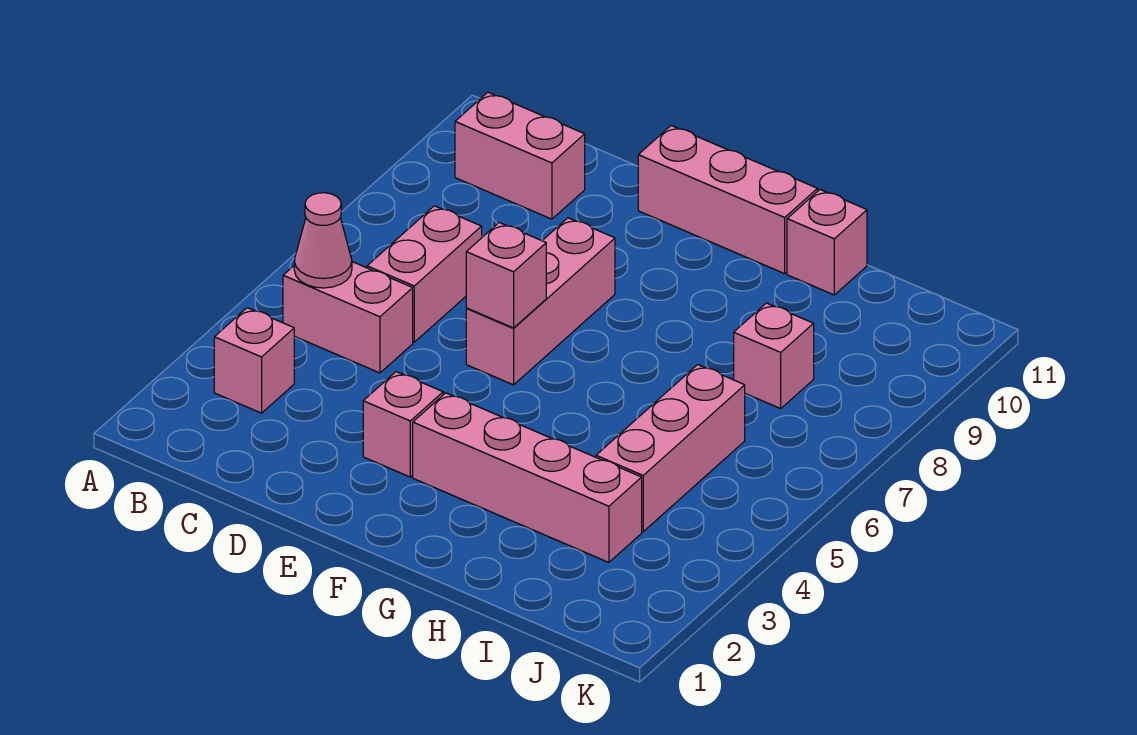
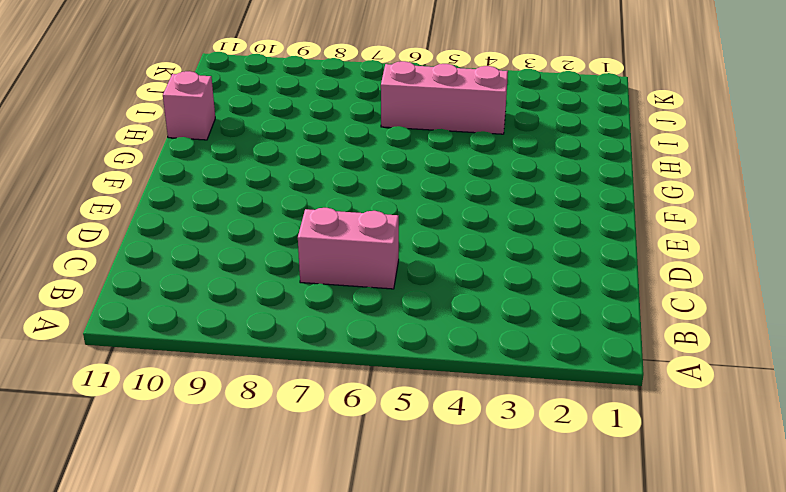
none -> pink 1x1 brick [214,308,294,413]
none -> pink 1x2 brick [283,262,413,373]
none -> pink 1x2 brick [455,92,585,219]

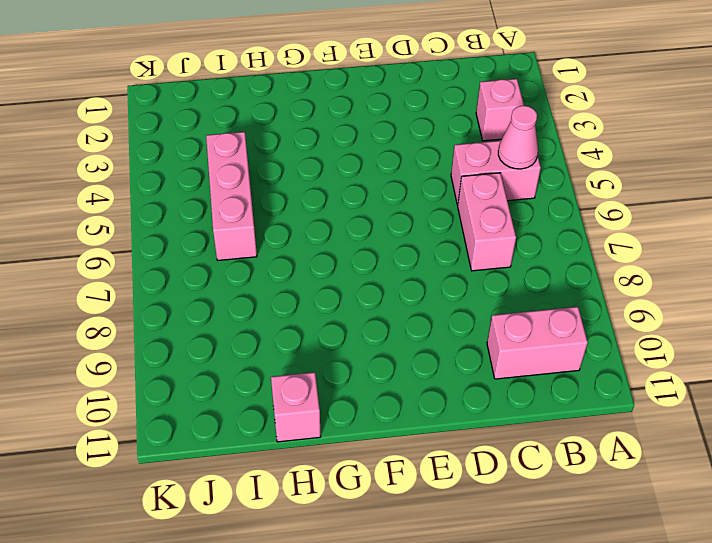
none -> pink 1x1 brick [363,372,443,477]
none -> pink 1x3 brick [466,218,615,385]
none -> pink 1x3 brick [638,126,818,274]

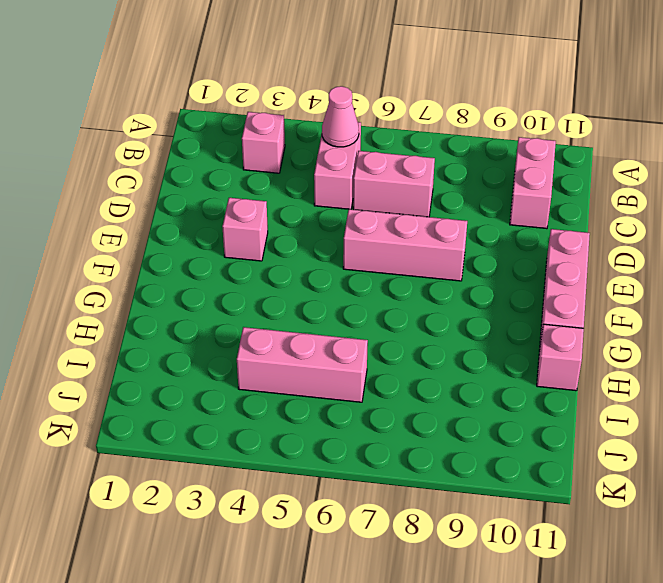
none -> pink 1x4 brick [413,393,642,562]
none -> pink 1x1 brick [734,303,814,409]
none -> pink 1x1 brick [466,223,546,328]

